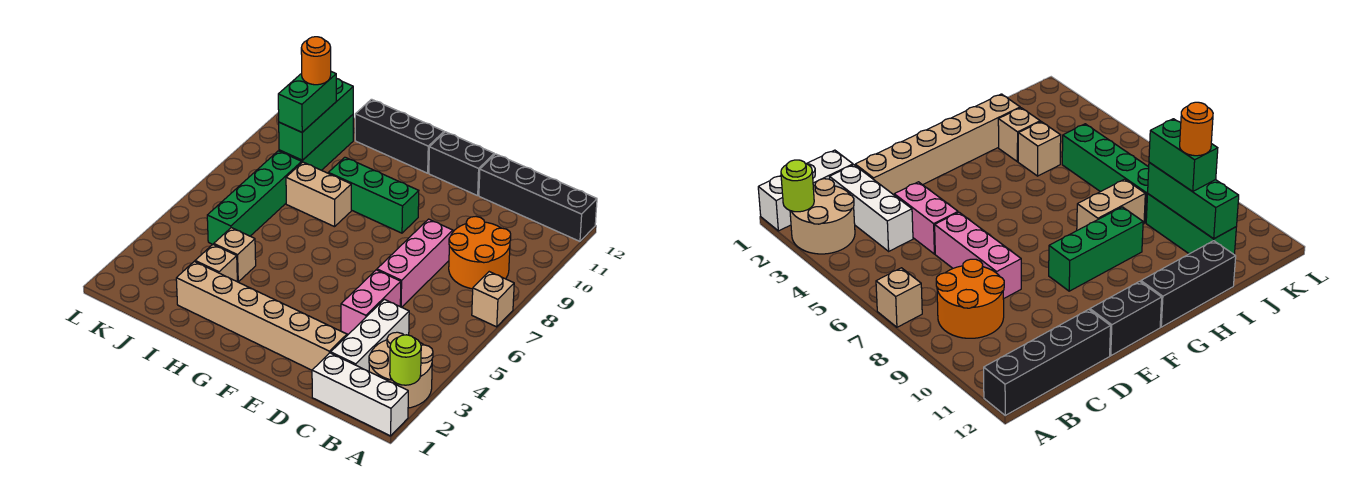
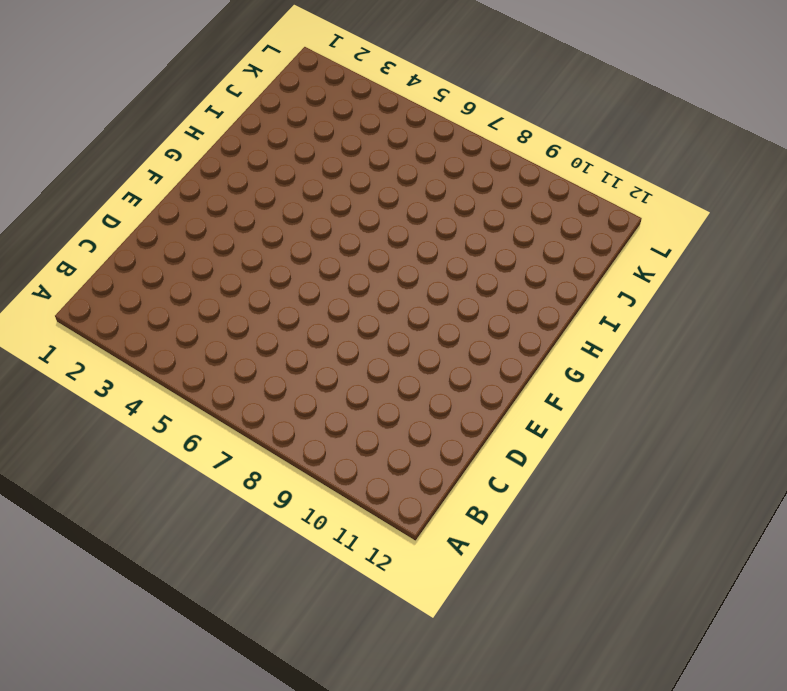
none -> white 1x3 brick [312,353,408,436]
none -> tan 2x2 round brick [369,332,433,408]
none -> tan 1x1 brick [472,272,514,327]

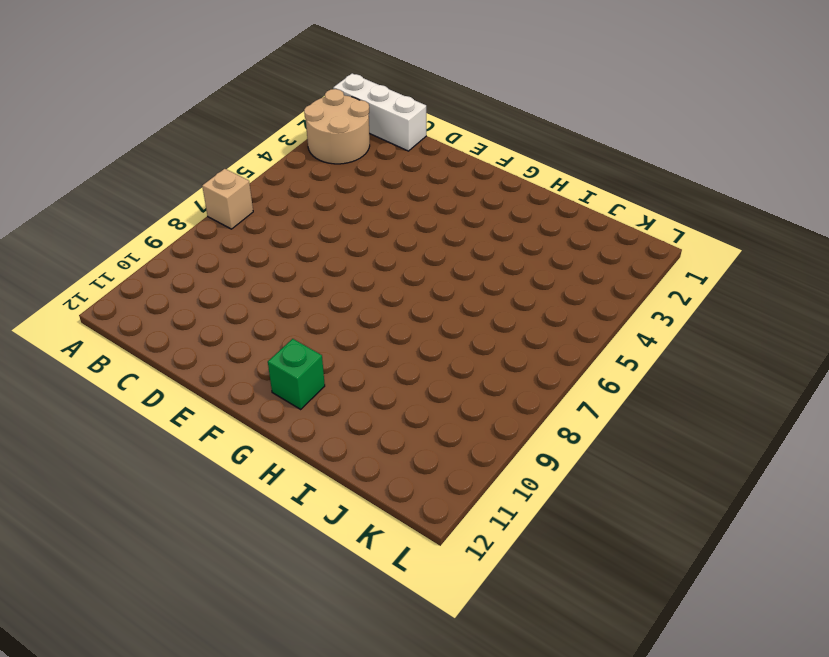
green 1x1 brick [268,339,325,409] -> none
none -> black 1x4 brick [479,154,597,241]
none -> orange 2x2 round brick [449,217,511,289]
none -> white 1x3 brick [331,299,409,371]

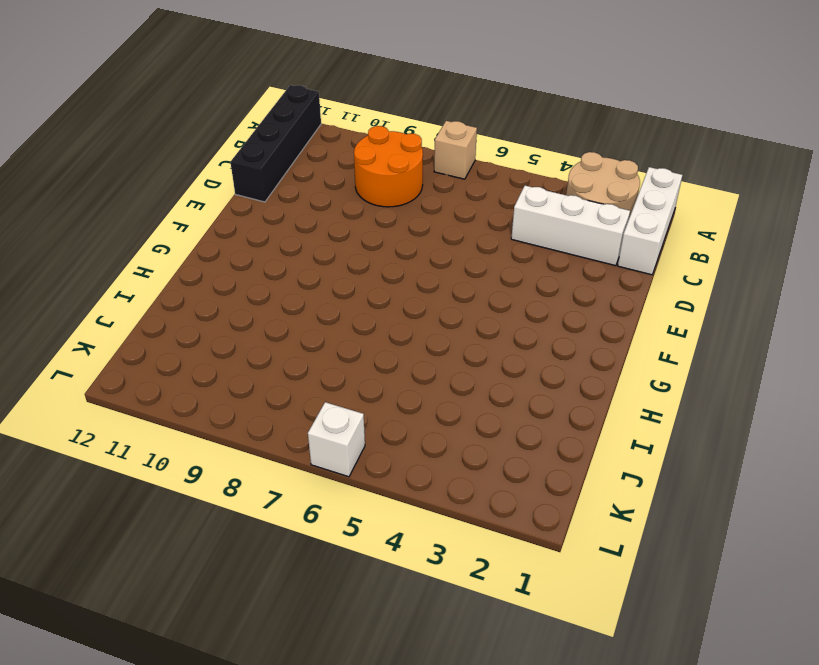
white 1x1 brick [308,402,365,477] -> none
none -> tan 1x6 brick [176,261,347,370]
none -> pink 1x2 brick [341,270,401,334]
none -> pink 1x3 brick [377,219,453,307]

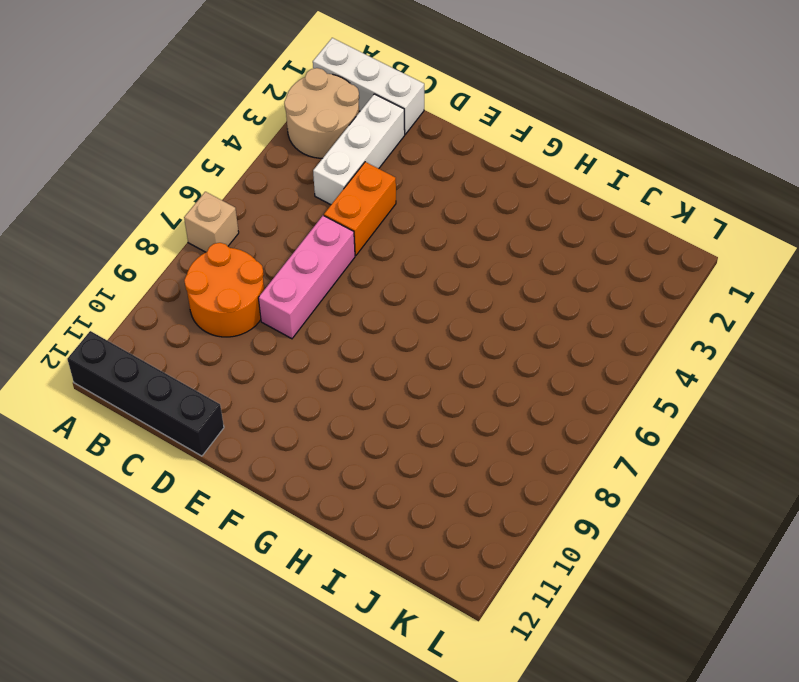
orange 1x2 brick [324,162,396,255] -> pink 1x2 brick [341,270,401,334]
none -> tan 1x6 brick [176,261,347,370]
none -> black 1x2 brick [429,132,494,196]
none -> green 1x3 brick [328,157,419,233]

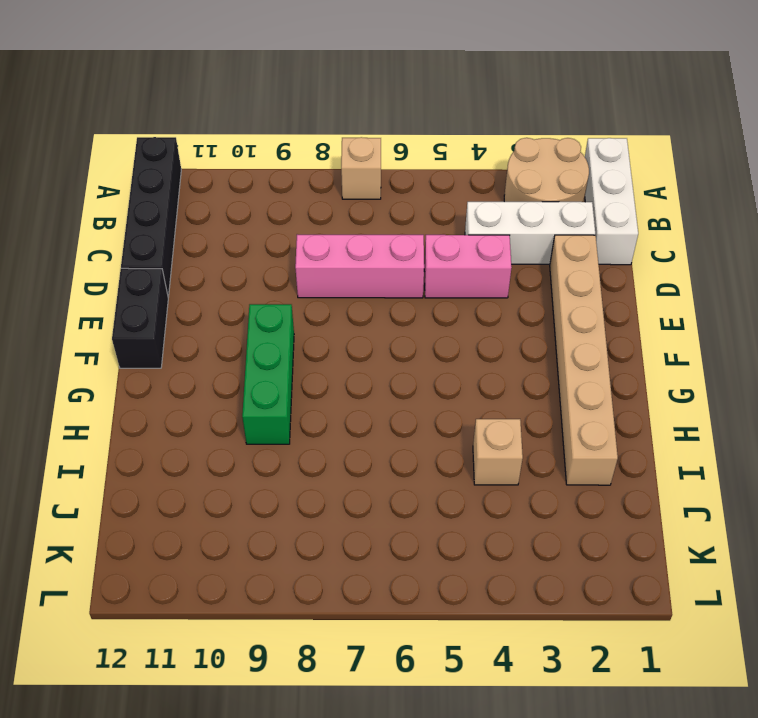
none -> orange 2x2 round brick [449,217,511,289]
none -> black 1x3 brick [355,99,444,173]
none -> tan 1x2 brick [286,162,351,227]

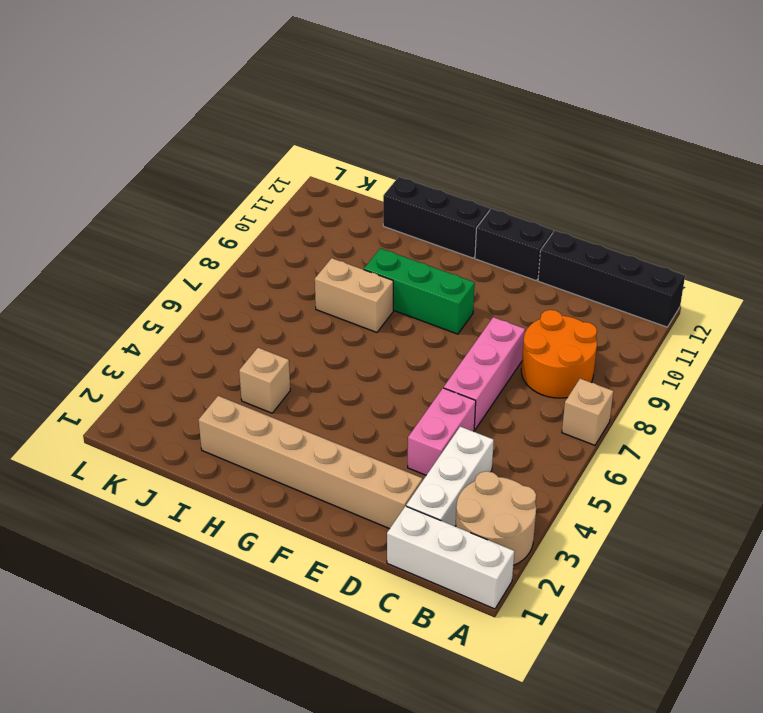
none -> tan 1x1 brick [195,244,237,281]
none -> green 1x4 brick [207,151,302,244]
none -> green 1x3 brick [279,115,353,170]

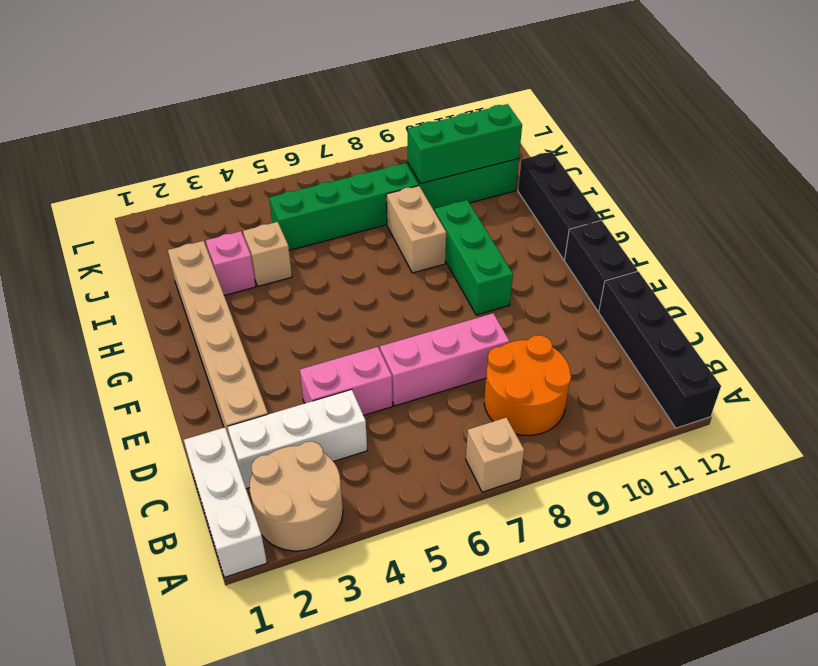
pink 1x1 brick [206,231,256,295] -> tan 1x1 brick [195,244,237,281]
none -> lime 1x1 round brick [390,335,421,385]
none -> green 1x2 brick [278,72,336,132]
none -> orange 1x1 round brick [301,37,331,85]

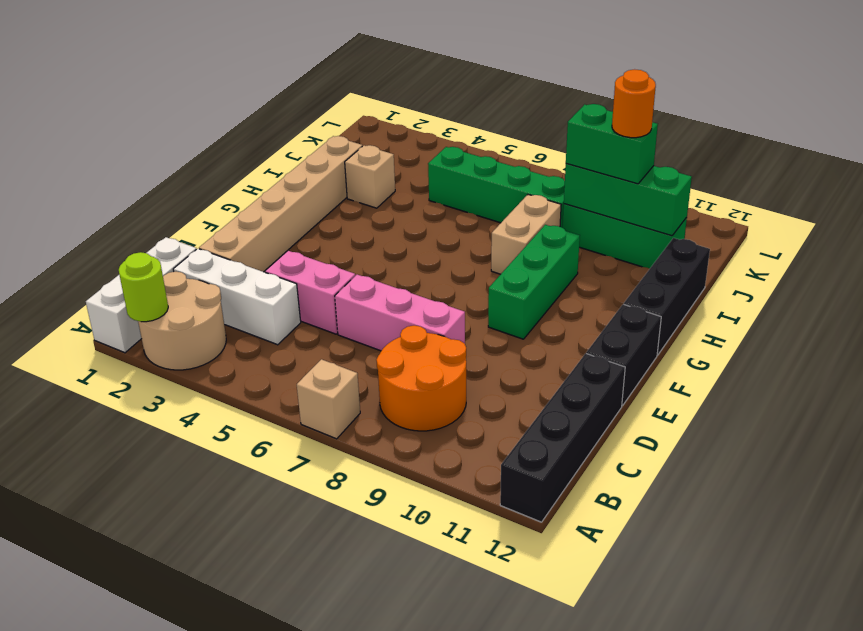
none -> tan 1x1 brick [214,228,256,282]

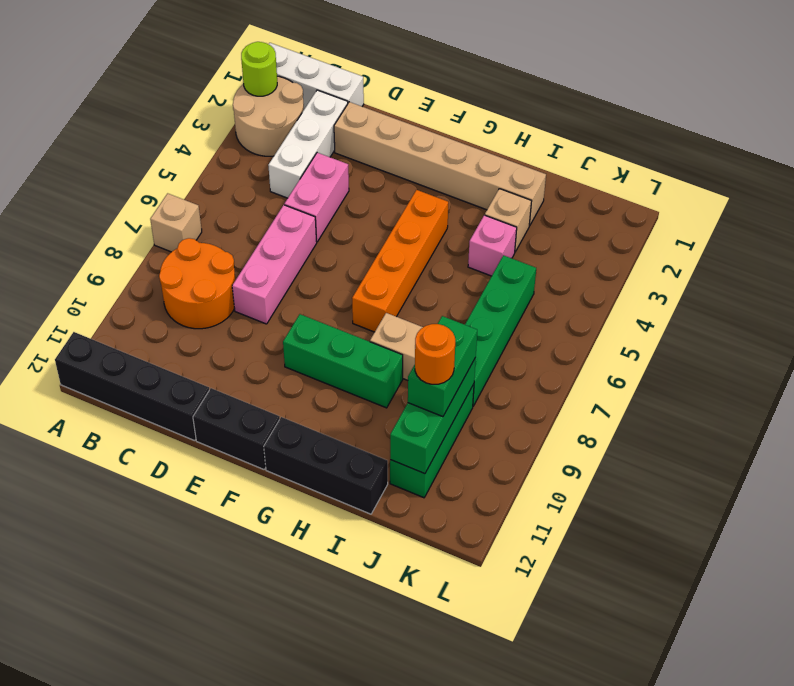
orange 1x4 brick [352,190,448,332] -> none
pink 1x1 brick [468,215,517,276] -> tan 1x1 brick [214,228,256,282]

